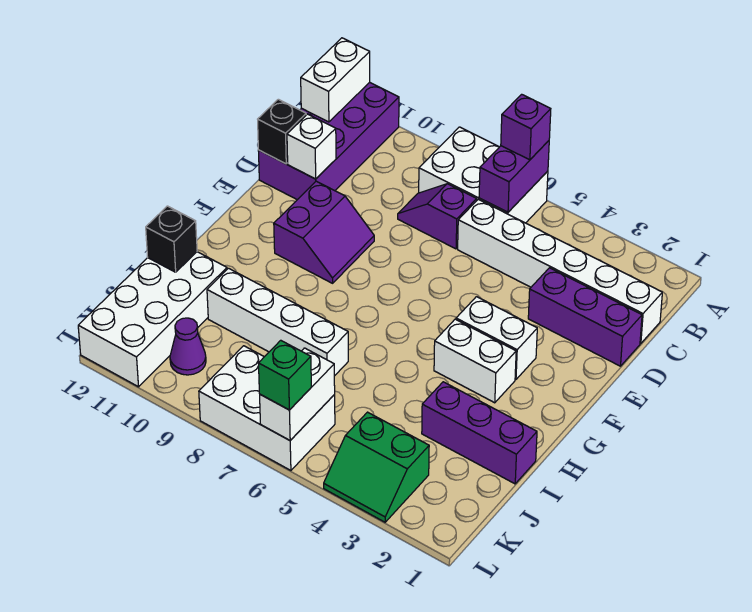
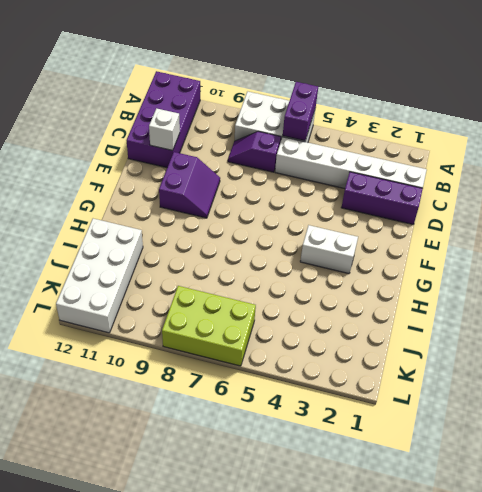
lime 2x3 brick [162,286,256,366] -> white 2x3 brick [199,346,335,470]
none -> white 1x2 brick [456,297,537,379]
none -> purple 1x3 brick [422,382,537,484]
none -> white 1x4 brick [207,268,348,376]

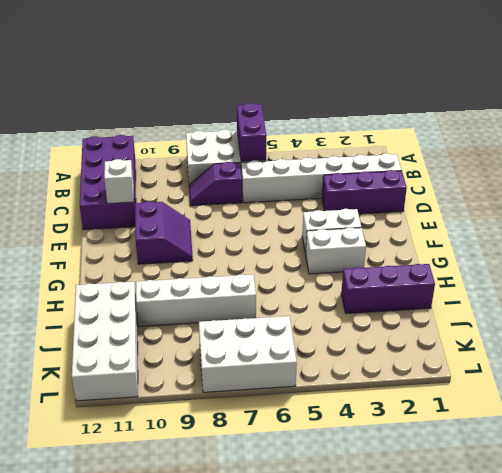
none -> green 2x2 slope [324,412,429,522]
none -> purple 1x1 cone [170,318,206,375]
none -> white 1x2 brick [301,38,370,122]

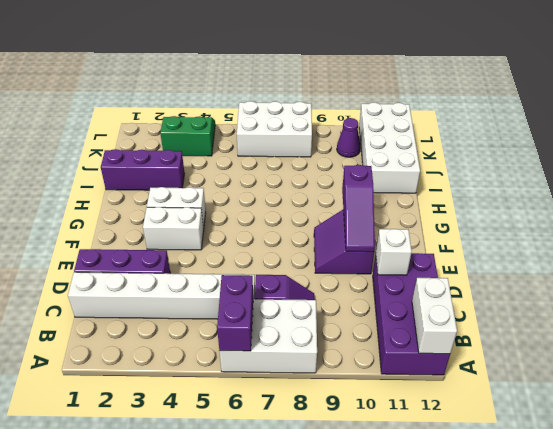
purple 1x3 slope [342,165,375,252] -> none
none -> white 1x4 brick [207,268,348,376]
none -> black 1x1 brick [258,99,306,164]
none -> black 1x1 brick [146,206,197,272]

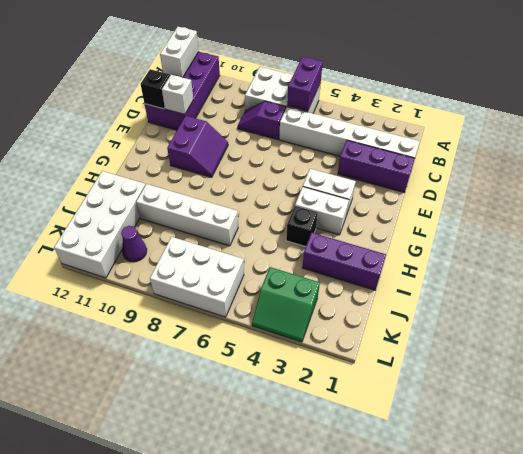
black 1x1 brick [286,206,318,247] -> black 1x1 brick moved to [146,206,197,272]
none -> white 1x2 brick [260,348,335,440]
none -> purple 1x1 brick [501,94,551,160]
none -> green 1x1 brick [258,340,311,410]

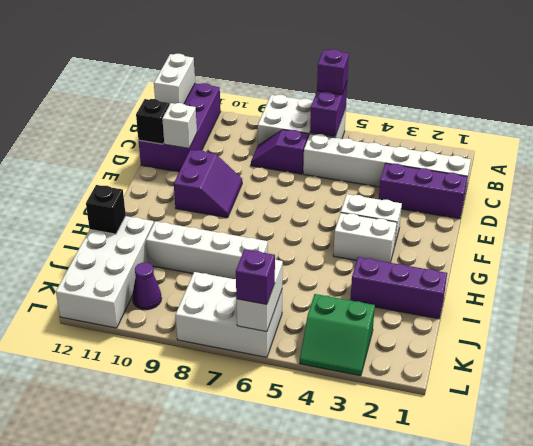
purple 1x1 brick [236,249,275,304] -> green 1x1 brick [258,340,311,410]

